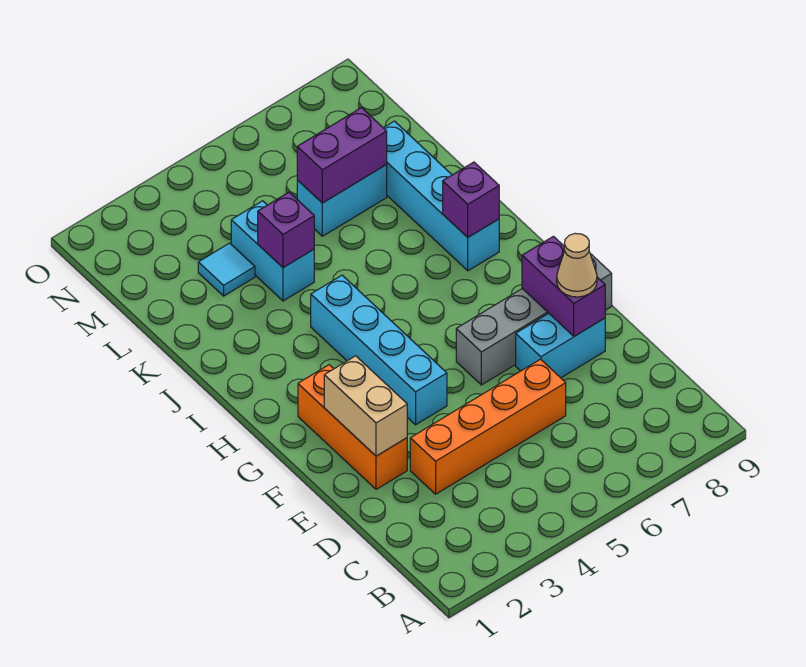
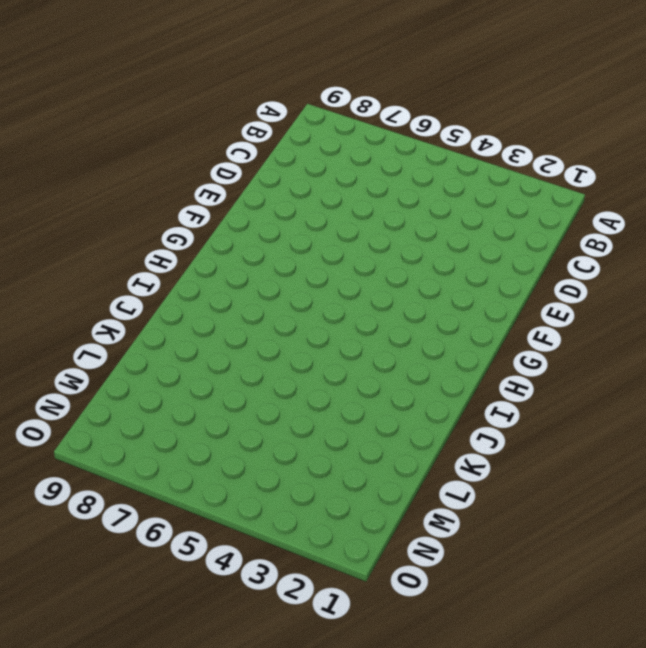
none -> orange 1x4 brick [410,359,566,494]
none -> orange 1x3 brick [298,365,407,489]
none -> cyan 1x2 brick [516,313,605,378]

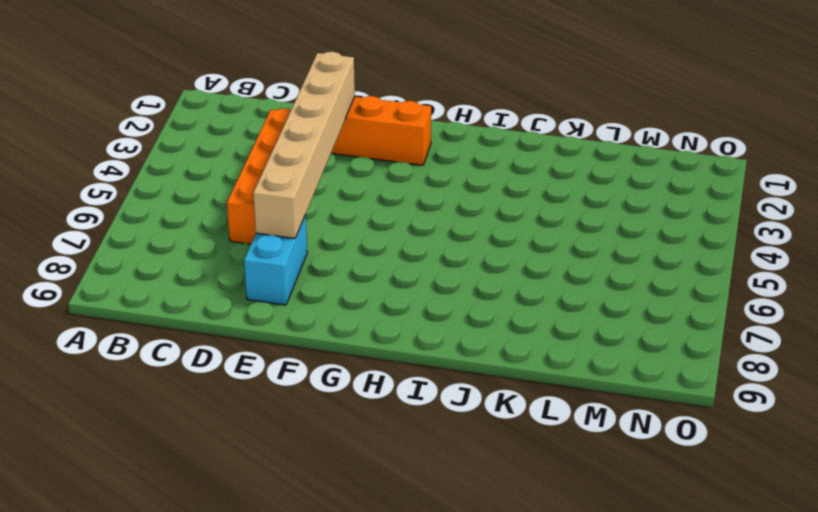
tan 1x6 brick [253,52,355,238] -> tan 1x2 brick [324,356,407,456]
none -> cyan 1x4 brick [311,275,447,425]
none -> grey 1x4 brick [456,254,612,385]
none -> cyan 1x4 brick [384,121,499,271]

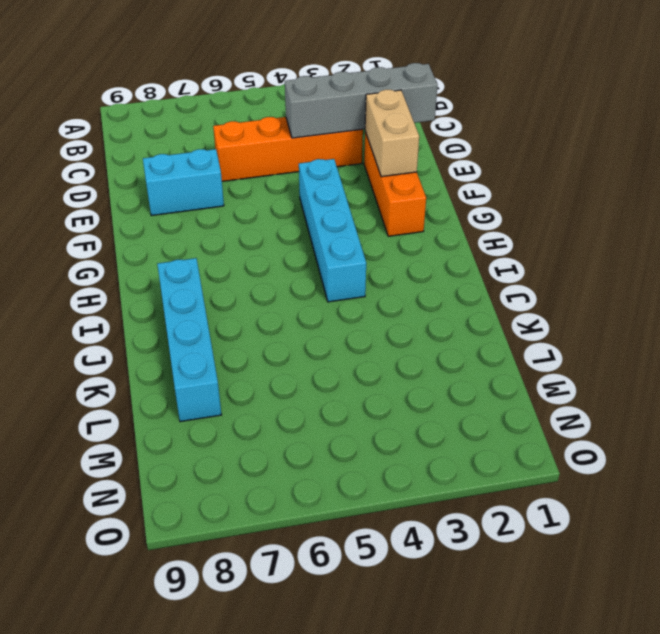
grey 1x4 brick [285,63,438,138] -> grey 1x4 brick moved to [456,254,612,385]
none -> cyan 1x2 brick [231,201,314,301]
none -> cyan 1x1 tile [198,243,255,296]
none -> cyan 1x2 brick [297,165,387,236]

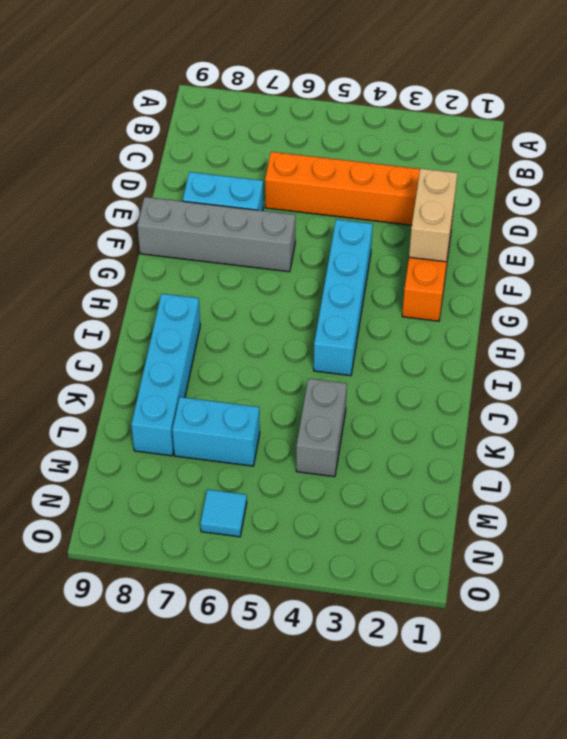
grey 1x2 brick [296,378,347,477] -> cyan 1x2 brick [231,201,314,301]
cyan 1x1 tile [200,490,247,537] -> cyan 1x1 tile moved to [198,243,255,296]
none -> purple 1x2 brick [522,236,605,336]
none -> purple 1x1 brick [443,162,499,237]
none -> purple 1x1 brick [258,192,314,268]

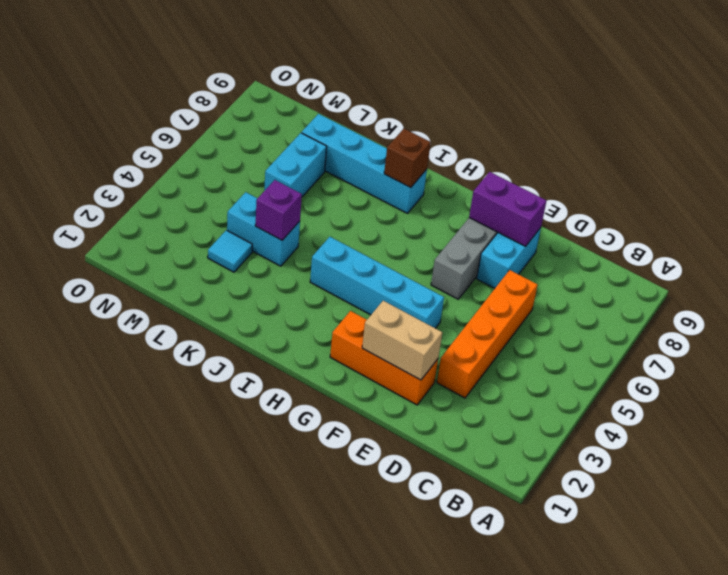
brown 1x1 brick [384,129,431,188] -> purple 1x1 brick [443,162,499,237]
none -> purple 1x2 brick [297,108,387,203]
none -> tan 1x1 cone [557,233,597,297]

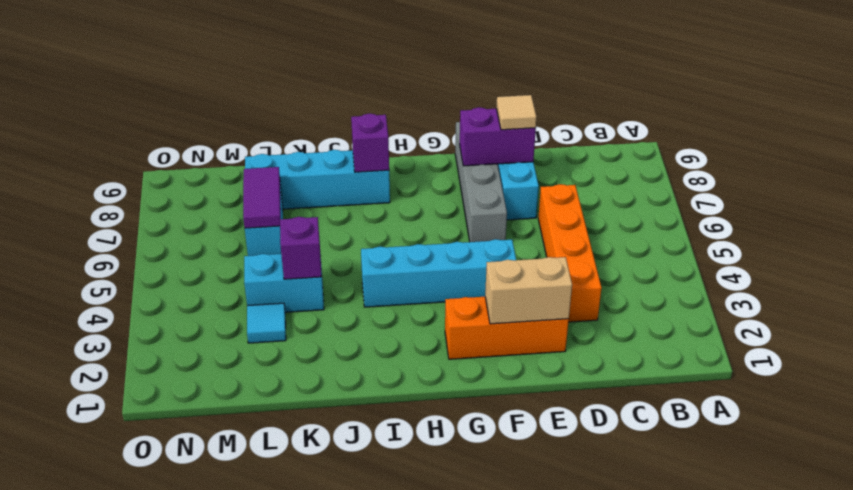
tan 1x1 tile [496,95,536,130] -> tan 1x1 cone [557,233,597,297]
purple 1x2 tile [243,167,281,228] -> purple 1x2 brick [297,108,387,203]

